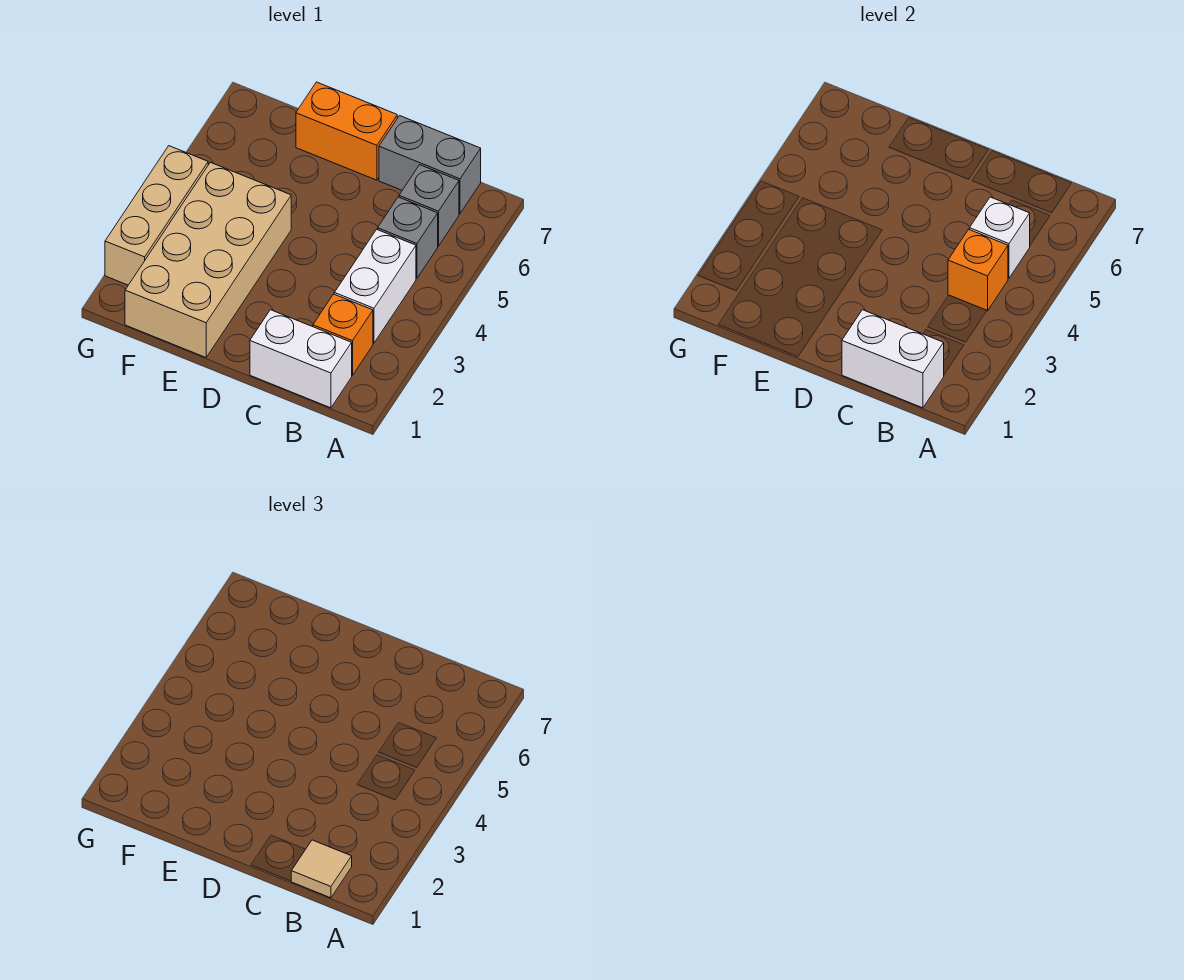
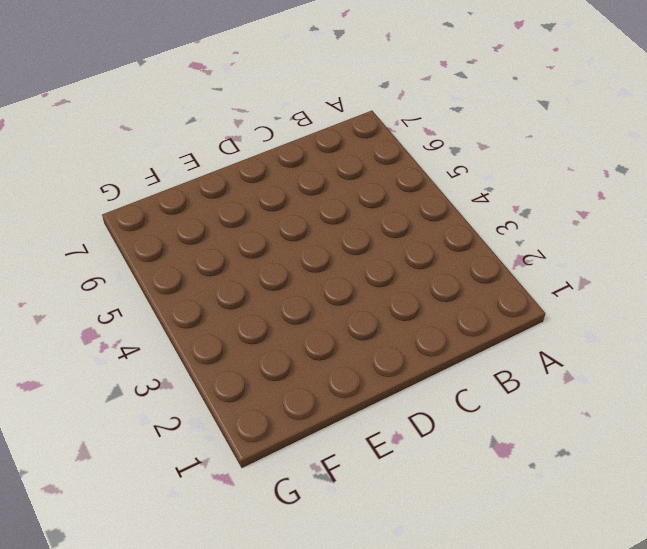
none -> white 1x2 brick [250,310,352,408]
none -> orange 1x1 brick [313,294,373,376]
none -> white 1x2 brick [334,229,416,343]

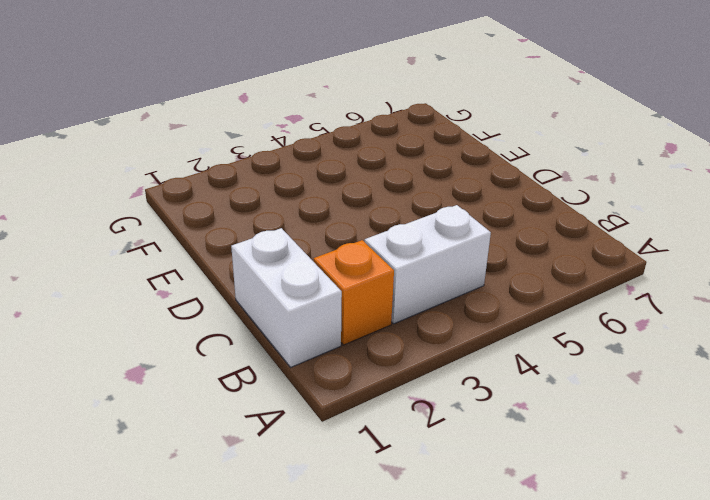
none -> grey 1x1 brick [378,197,438,278]
none -> grey 1x1 brick [399,165,459,246]
none -> grey 1x2 brick [379,116,481,214]

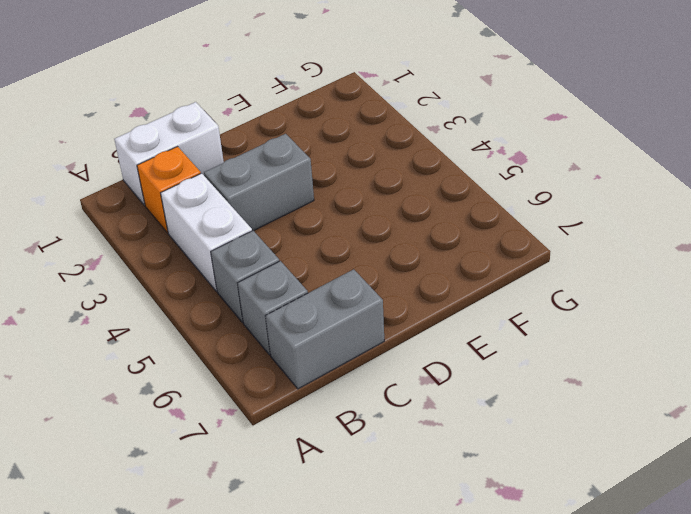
grey 1x2 brick [204,134,314,231] -> none
none -> orange 1x2 brick [296,82,397,180]
none -> tan 2x4 brick [125,162,291,357]
none -> tan 1x3 brick [105,146,208,285]

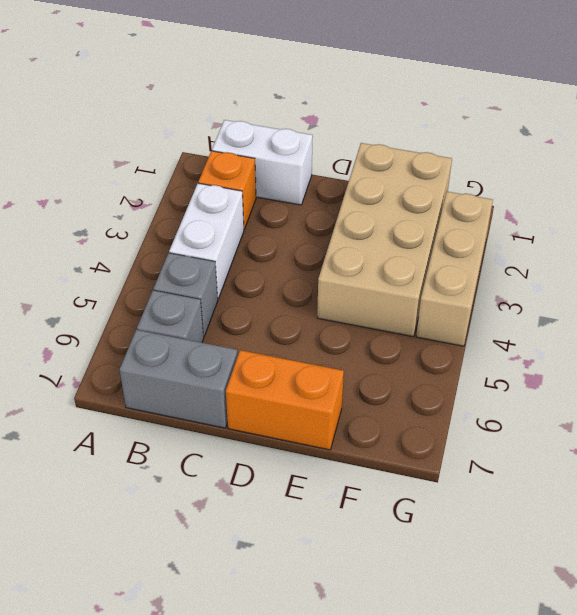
none -> white 1x2 brick [842,310,944,408]
none -> orange 1x1 brick [948,229,1008,311]
none -> white 1x1 brick [970,197,1030,278]

